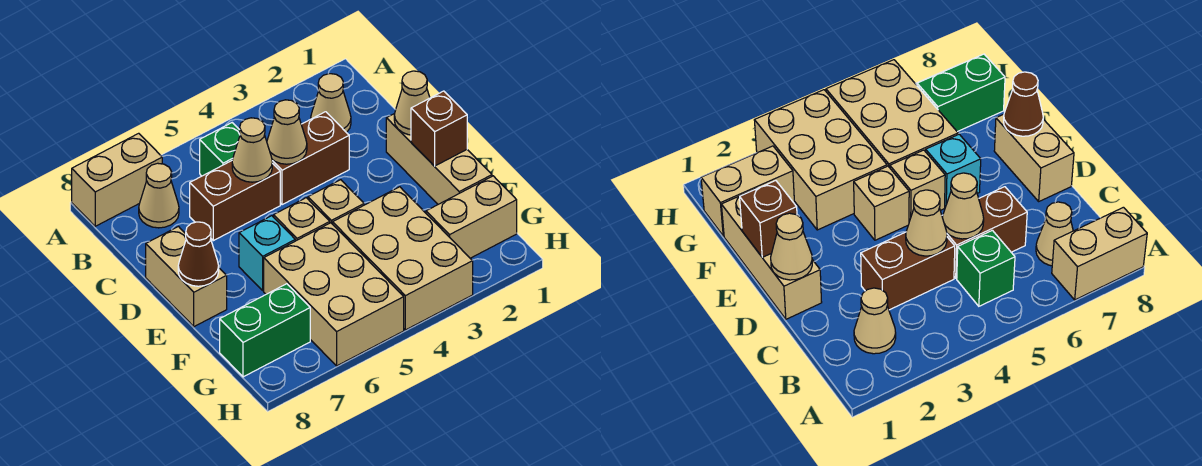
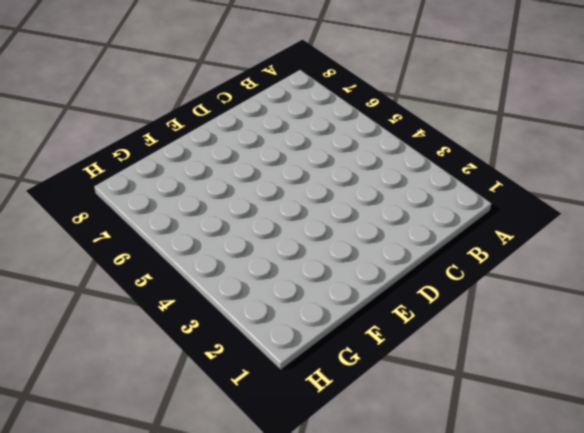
none -> tan 1x2 brick [72,133,162,226]
none -> tan 1x1 cone [311,74,351,132]
none -> green 1x1 brick [200,123,240,176]

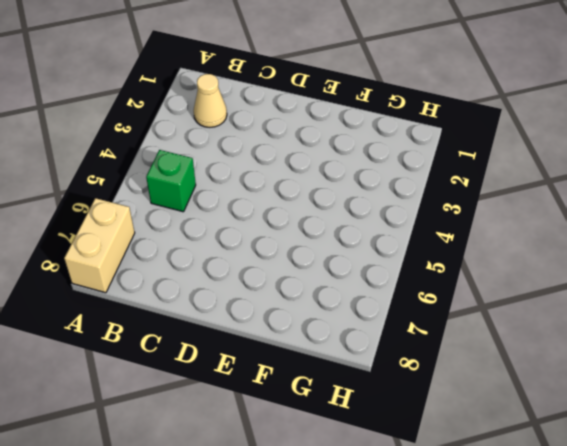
none -> tan 1x1 cone [139,163,179,228]
none -> brown 1x2 brick [272,112,349,205]
none -> brown 1x2 brick [190,161,280,241]

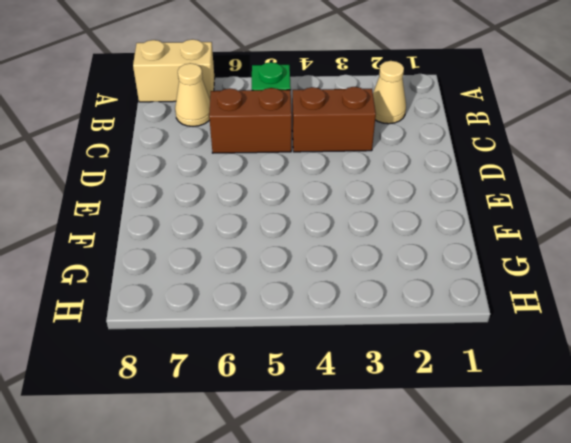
none -> tan 1x3 brick [386,114,492,204]
none -> tan 1x2 brick [146,227,227,327]
none -> tan 1x1 brick [308,180,364,224]

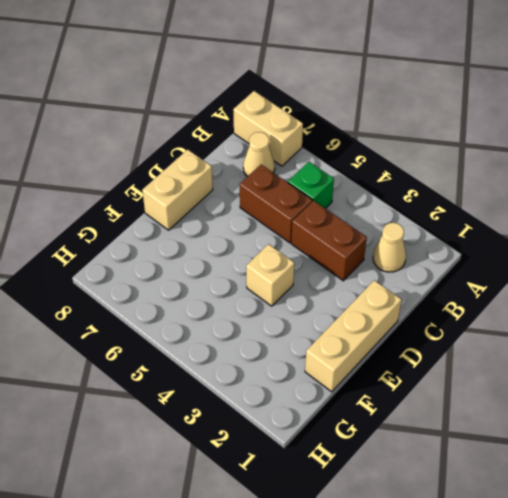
none -> tan 1x1 brick [274,198,330,241]
none -> cyan 1x1 brick [239,216,295,290]
none -> tan 2x3 brick [333,187,473,330]

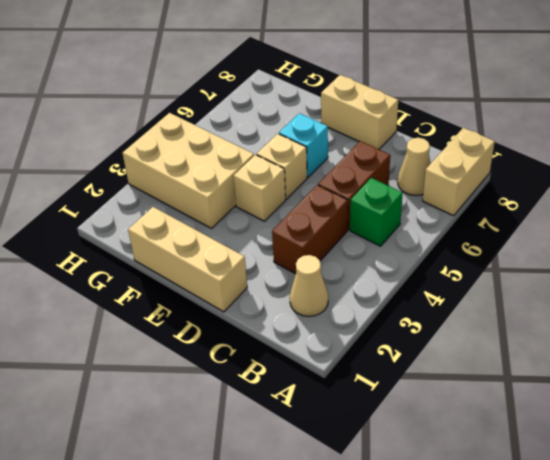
none -> tan 2x3 brick [264,223,404,366]
none -> tan 1x2 brick [426,176,517,258]
none -> green 1x2 brick [220,284,310,377]

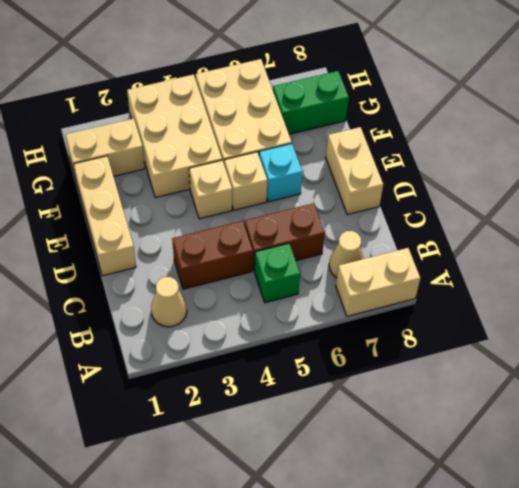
none -> tan 1x1 cone [267,100,307,164]
none -> tan 1x1 cone [232,118,272,182]
none -> tan 1x1 cone [394,71,430,135]

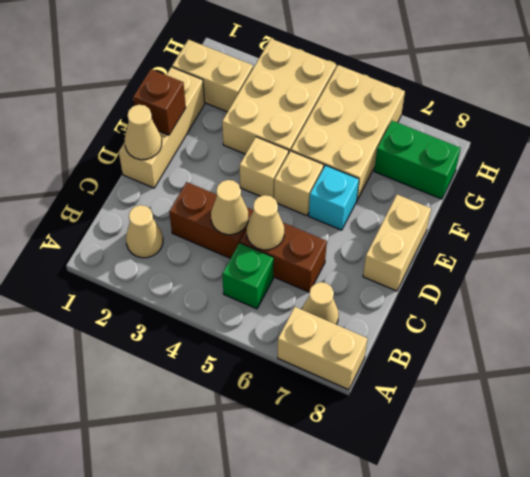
none -> brown 1x1 cone [178,222,219,286]

